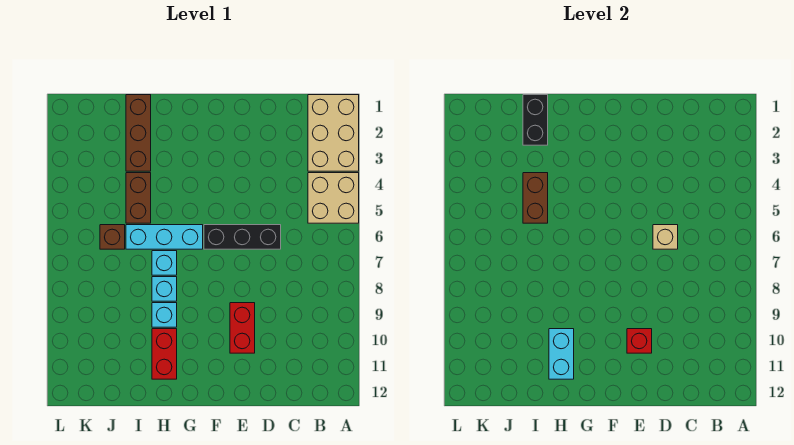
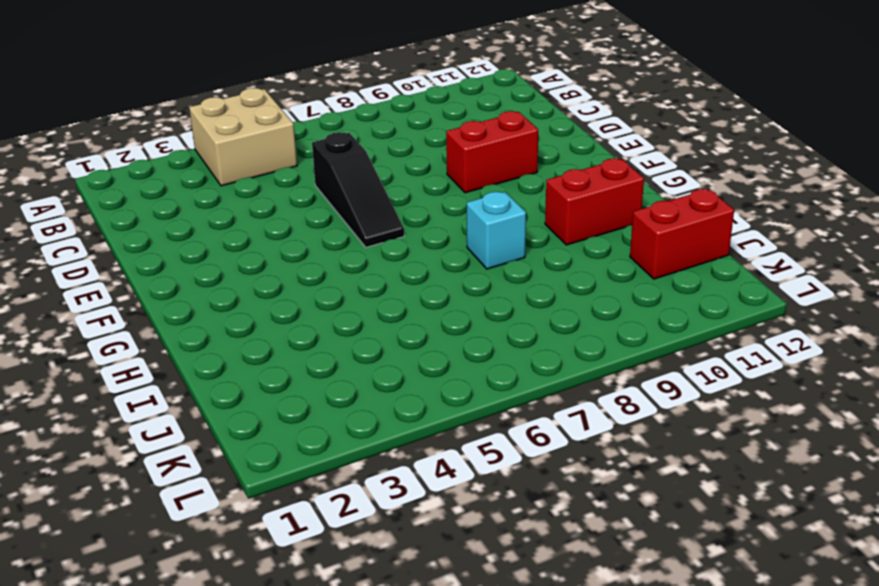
black 1x3 slope [312,132,404,247] -> black 1x3 brick [204,225,281,249]
red 1x2 brick [630,189,734,279] -> none
none -> tan 2x3 brick [308,95,359,171]
none -> cyan 1x3 brick [126,225,203,249]
none -> cyan 1x1 brick [152,251,177,275]

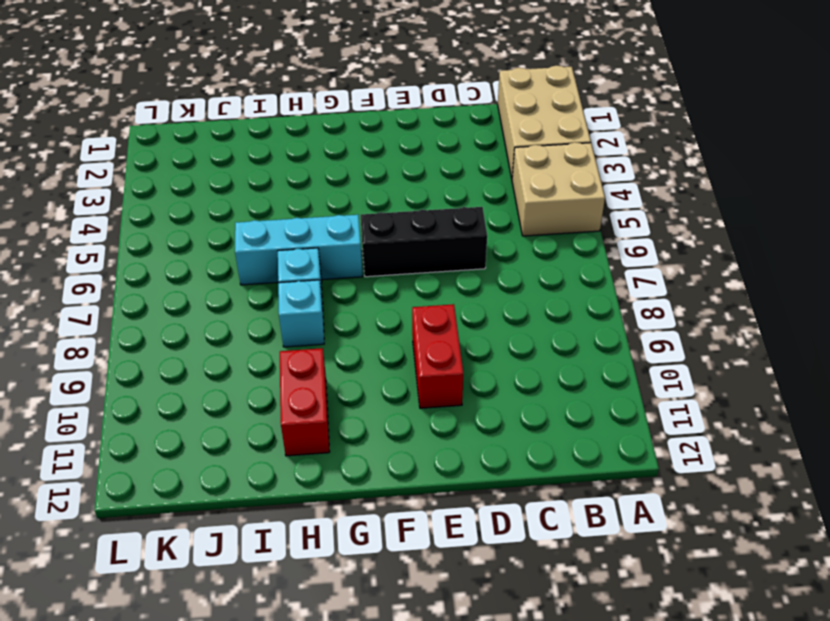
none -> cyan 1x1 brick [152,303,177,327]
none -> brown 1x3 brick [126,95,151,171]
none -> brown 1x2 brick [126,173,151,223]

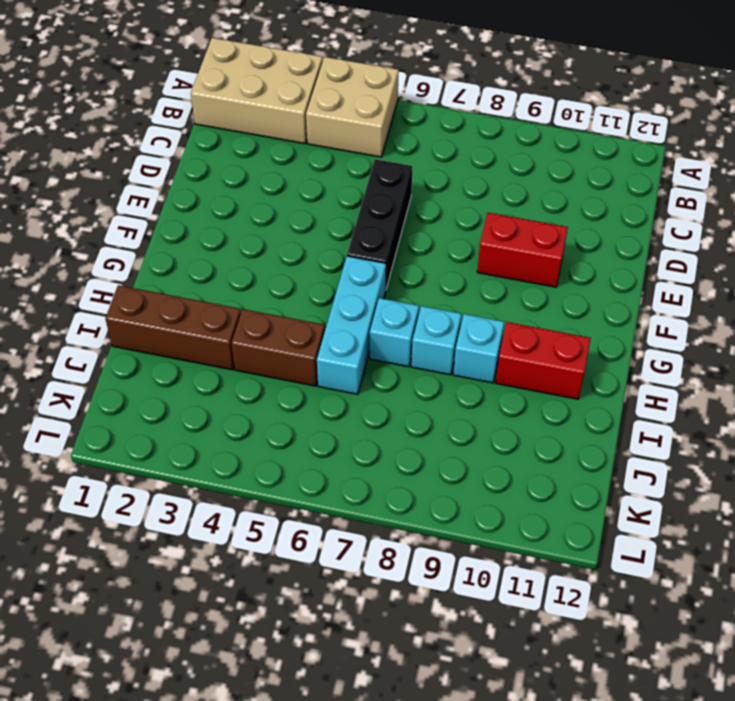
none -> brown 1x1 brick [100,225,125,249]
none -> tan 1x1 brick [653,225,678,249]
none -> red 1x1 brick [627,329,652,353]

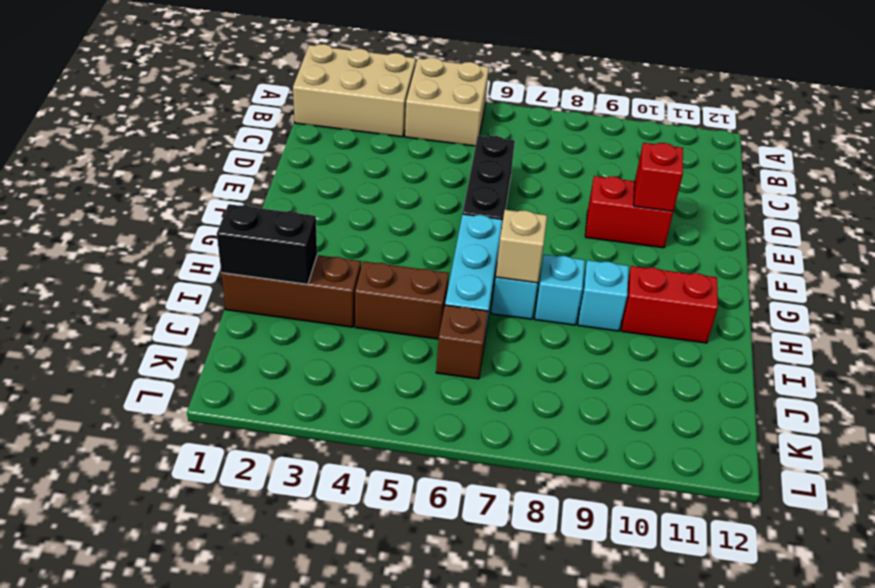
tan 1x1 brick [496,210,547,283] -> tan 1x1 brick moved to [653,225,678,249]
none -> cyan 1x2 brick [549,329,574,379]
none -> brown 1x2 brick [523,173,548,223]

